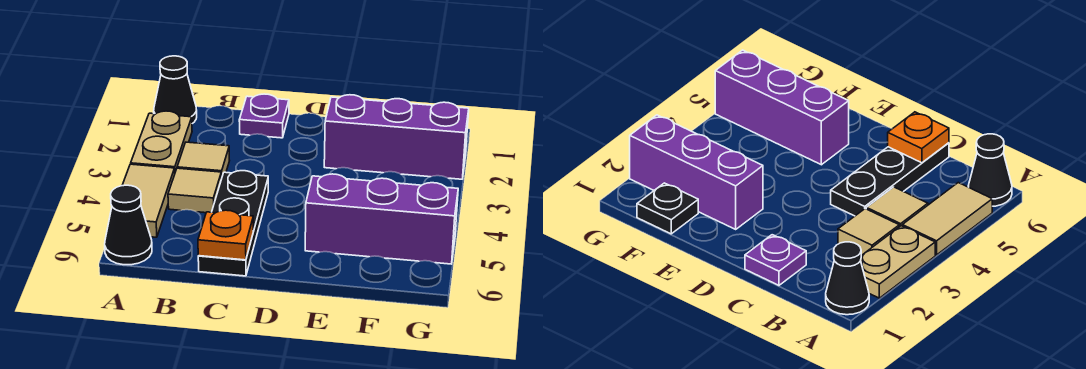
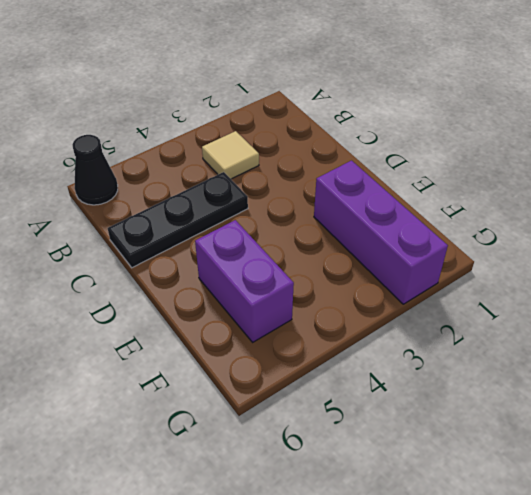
purple 1x2 brick [195,220,294,342] -> purple 1x3 brick [305,174,458,264]
none -> black 1x1 cone [154,56,197,124]
none -> tan 1x2 plate [131,111,192,172]
none -> tan 1x2 tile [122,164,175,237]

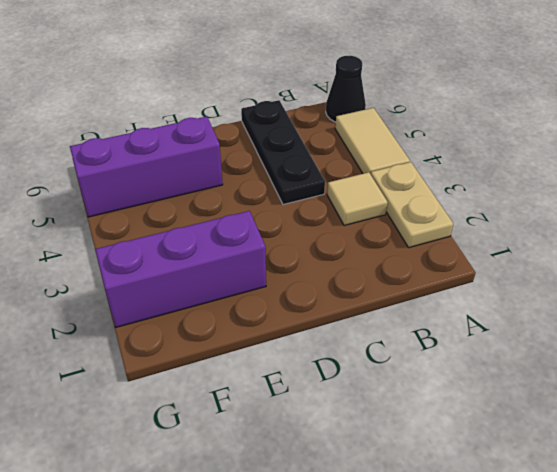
none -> black 1x1 cone [154,56,197,124]
none -> tan 1x1 tile [168,168,221,213]
none -> purple 1x1 plate [239,94,289,138]

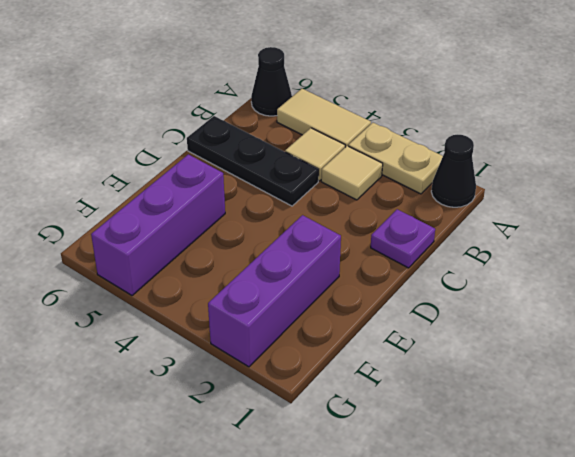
none -> black 1x1 plate [637,183,698,234]
none -> orange 1x1 plate [198,210,253,260]

